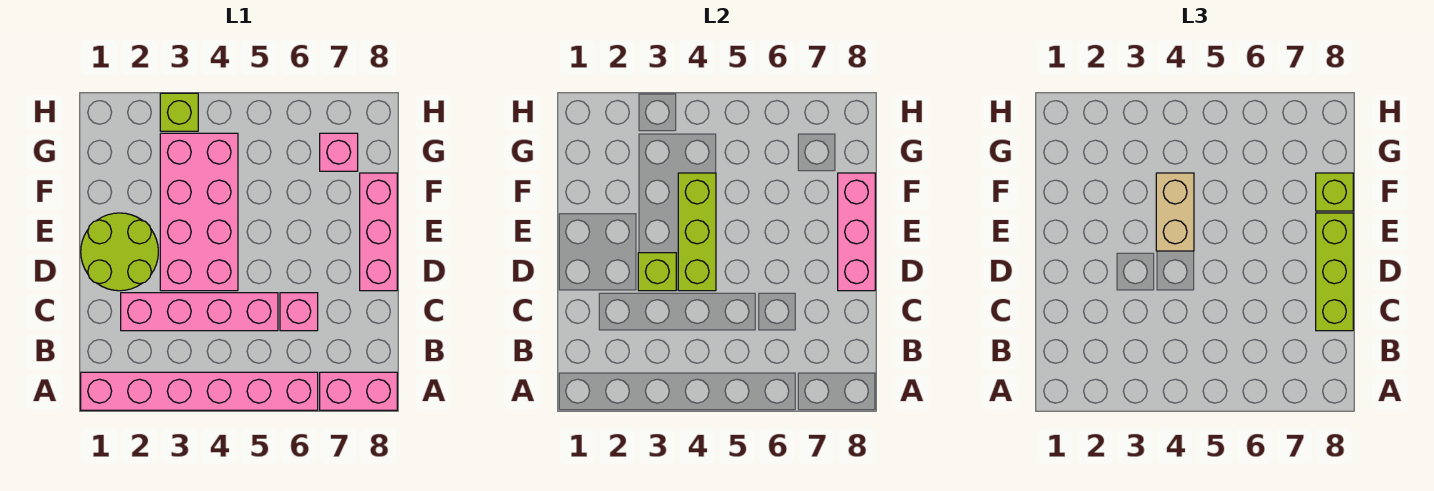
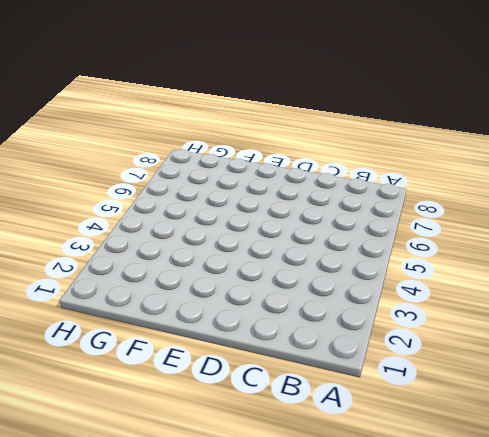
none -> pink 1x6 brick [81,372,318,410]
none -> pink 1x2 brick [320,372,397,410]
none -> pink 1x4 brick [121,293,278,331]

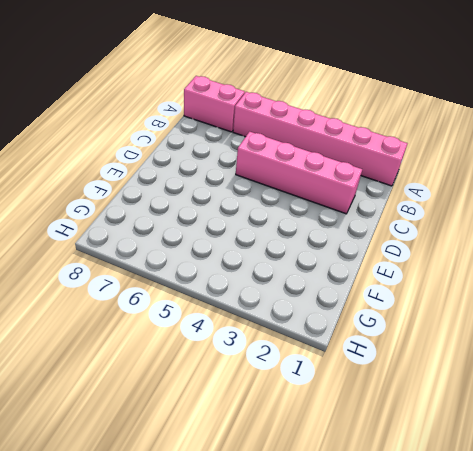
none -> pink 1x1 brick [280,293,318,331]
none -> lime 2x2 round brick [81,213,158,291]
none -> pink 2x4 brick [160,133,238,291]

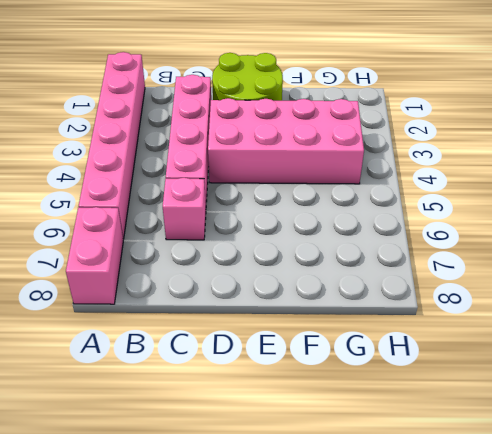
none -> pink 1x3 brick [360,173,397,291]
none -> pink 1x1 brick [320,133,358,171]
none -> lime 1x1 brick [160,93,198,131]

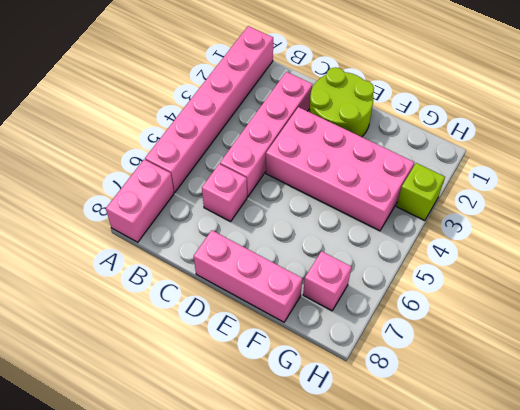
none -> lime 1x1 brick [638,253,676,291]
none -> lime 1x3 brick [678,173,716,291]
none -> pink 1x3 brick [838,173,875,291]

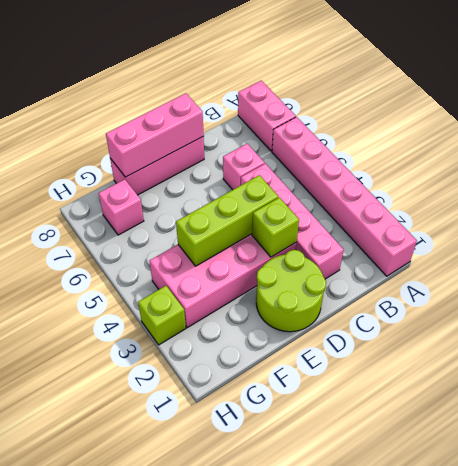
none -> lime 1x3 brick [1316,213,1353,331]
none -> tan 1x2 brick [1156,173,1194,251]
none -> lime 1x1 brick [1316,173,1353,211]

